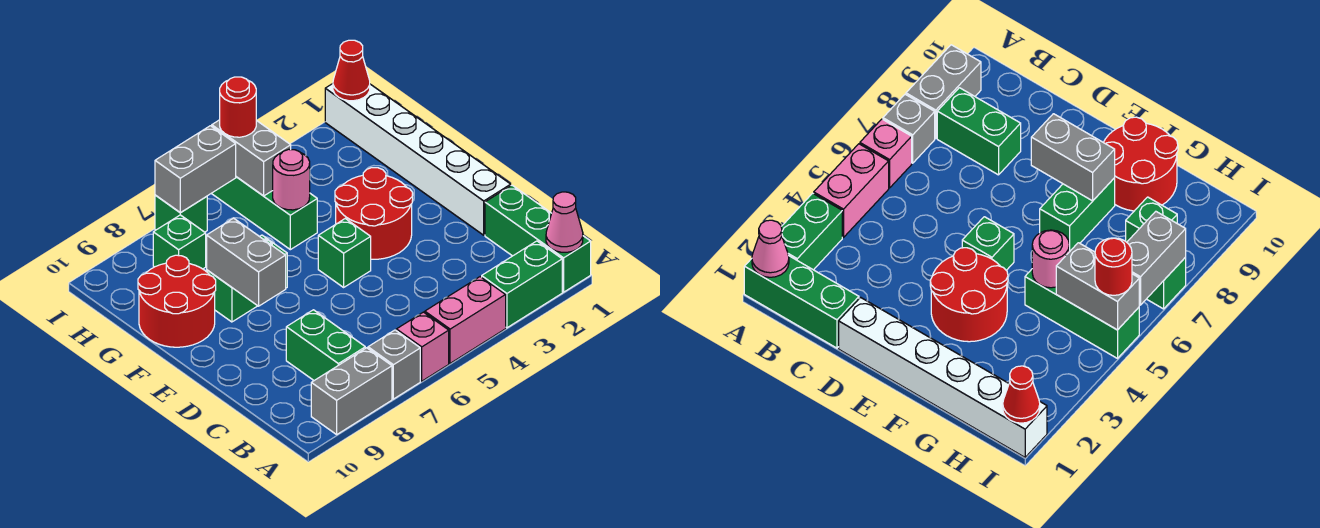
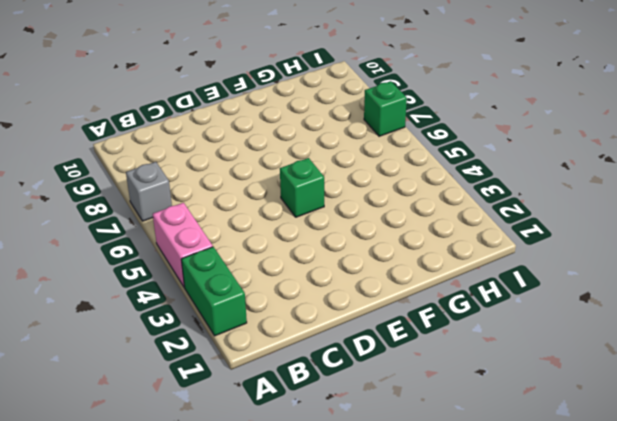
none -> green 1x3 brick [485,185,591,292]
none -> pink 1x1 brick [396,312,449,381]
none -> grey 1x2 brick [311,348,392,434]

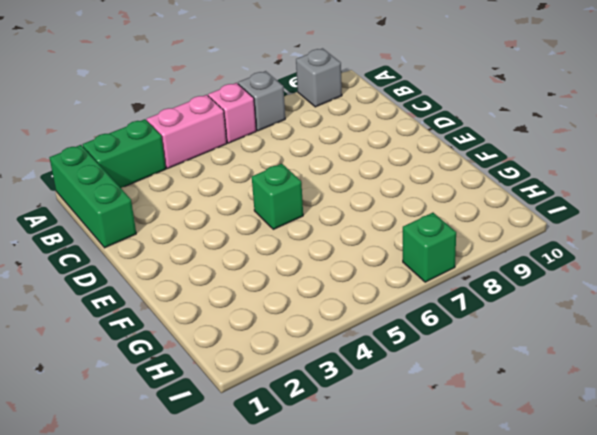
grey 1x1 brick [296,48,342,107] -> grey 1x2 brick [311,348,392,434]
none -> green 1x2 brick [286,310,365,380]
none -> white 1x6 brick [325,84,511,235]
none -> red 2x2 round brick [335,168,413,259]

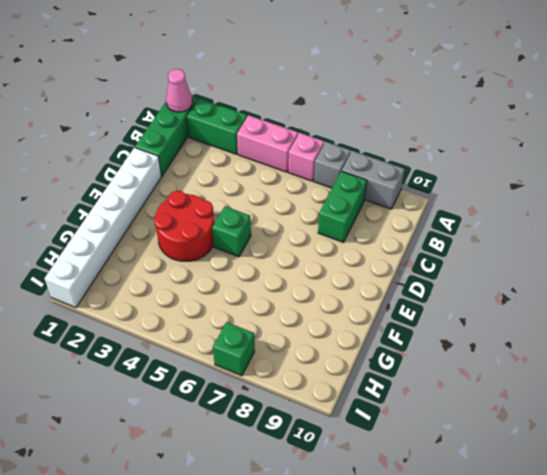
none -> green 1x2 brick [207,235,287,322]
none -> red 2x2 round brick [138,255,216,347]
none -> green 1x3 brick [212,177,317,250]

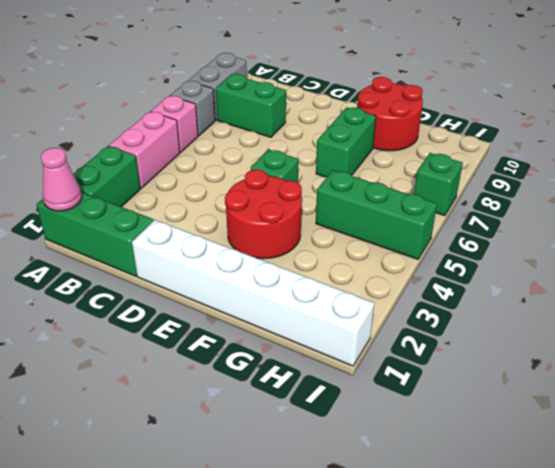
none -> green 1x1 brick [153,215,206,269]
none -> grey 1x2 brick [207,218,286,306]
none -> pink 1x1 round brick [273,149,310,210]

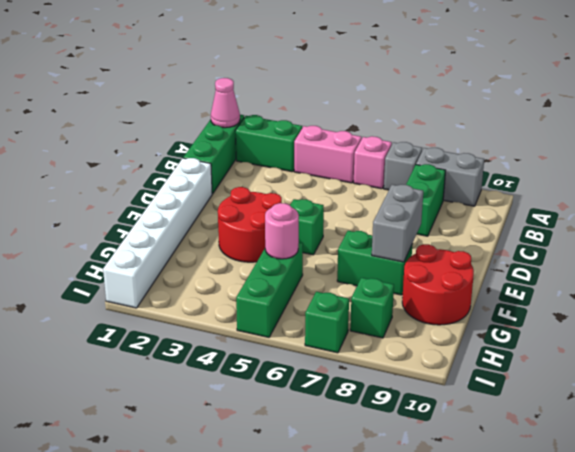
none -> grey 1x2 brick [212,120,291,196]
none -> red 1x1 cone [333,40,370,101]
none -> grey 1x2 brick [155,126,236,213]

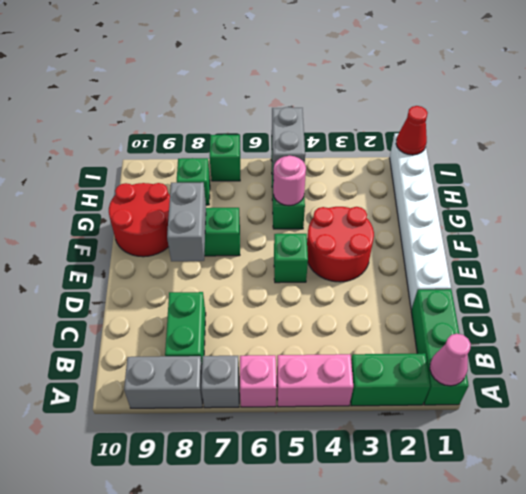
none -> grey 1x2 brick [155,126,236,213]
none -> red 1x1 round brick [220,77,256,137]

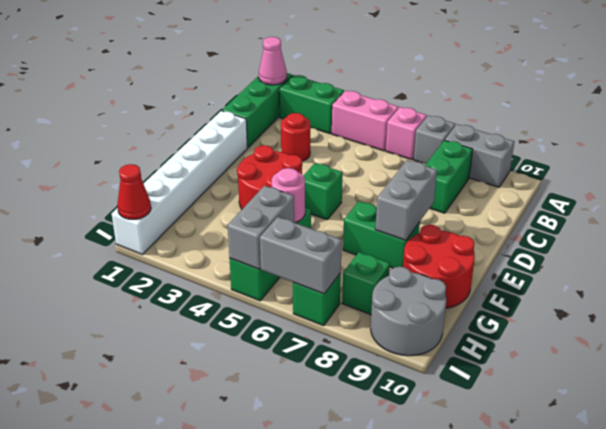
red 1x1 round brick [281,113,310,161] -> red 1x1 round brick moved to [220,77,256,137]
grey 2x2 round brick [371,267,446,356] -> none

